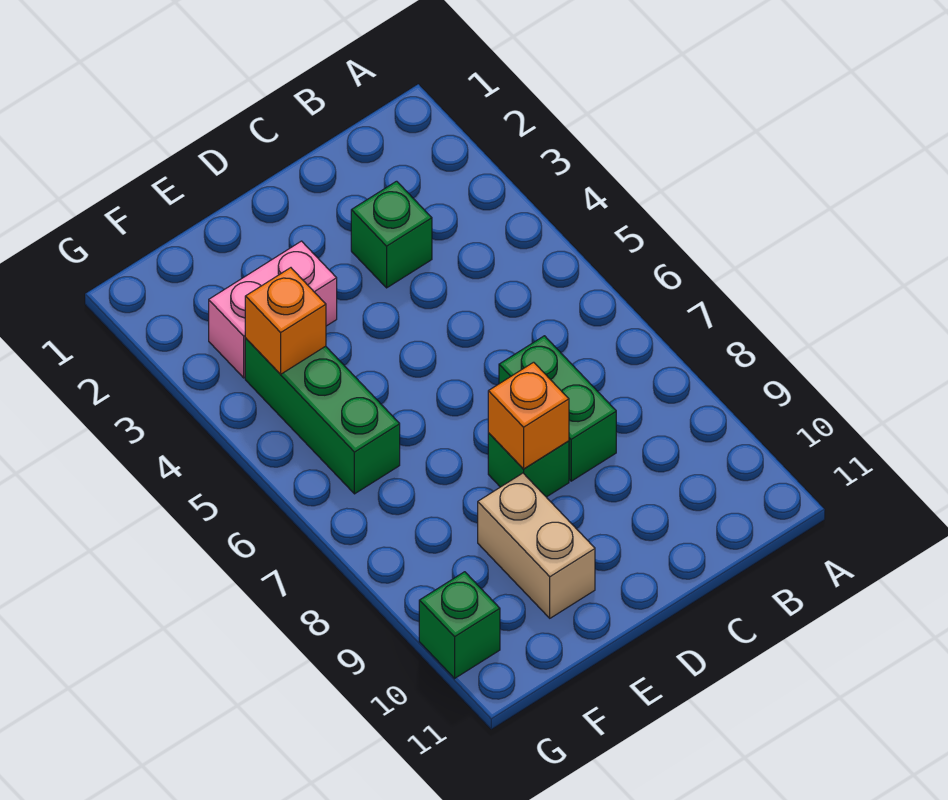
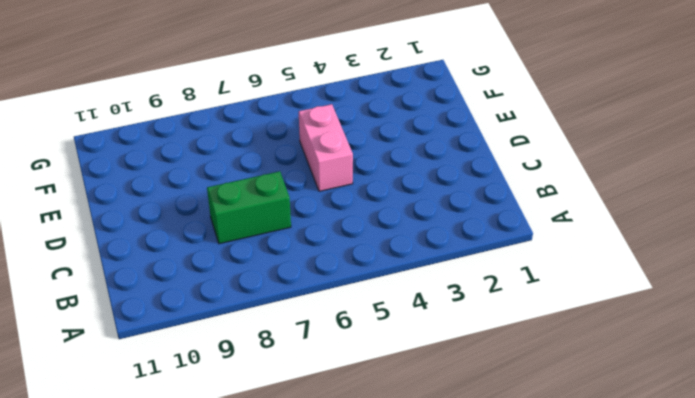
pink 1x2 brick [299,104,353,191] -> pink 1x2 brick moved to [209,241,337,378]
none -> green 1x1 brick [351,181,432,288]
none -> green 1x1 brick [488,433,569,497]

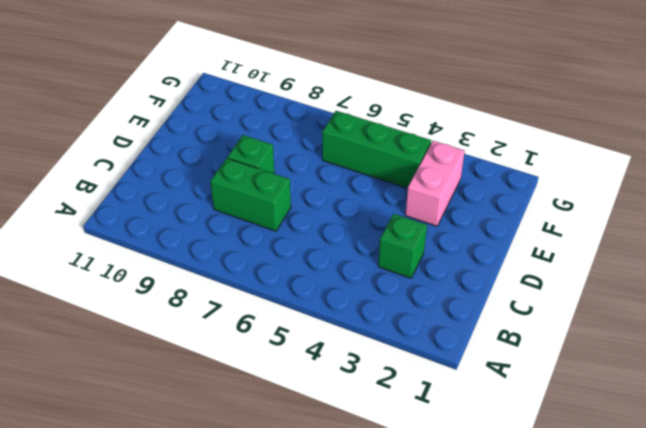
none -> tan 1x2 brick [478,473,595,618]
none -> green 1x1 brick [419,572,500,678]

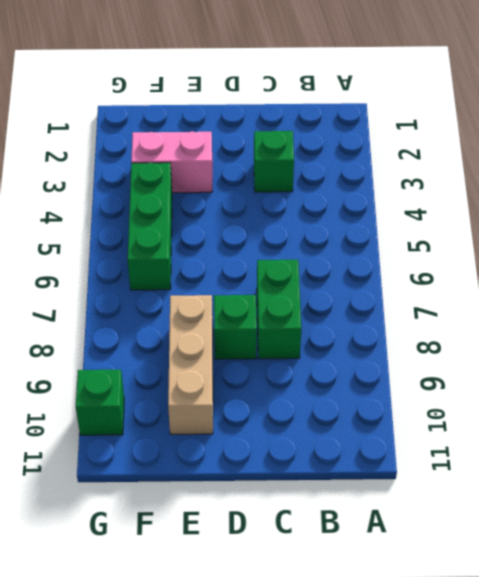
tan 1x3 brick [168,295,213,434] -> tan 1x2 brick [478,473,595,618]
none -> orange 1x1 brick [488,362,569,469]
none -> orange 1x1 brick [245,268,326,374]

